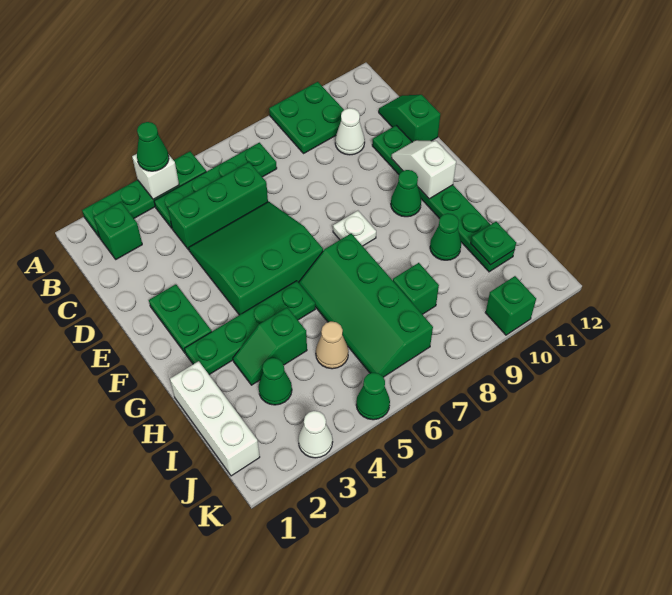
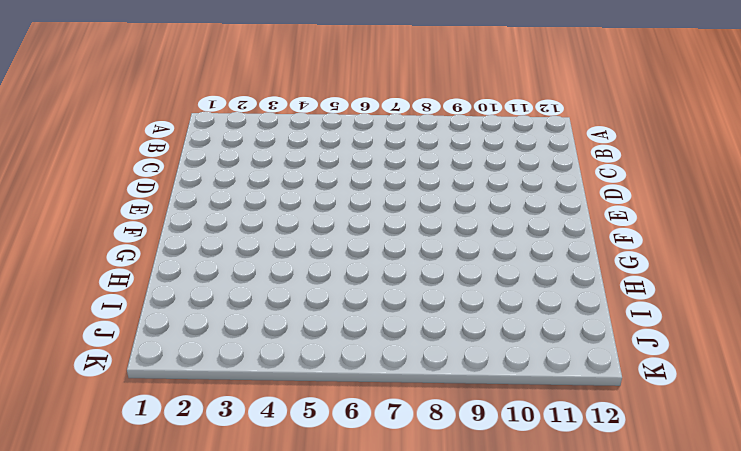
none -> green 1x4 plate [82,151,206,237]
none -> green 2x2 plate [269,82,344,154]
none -> green 1x1 brick [94,202,142,259]

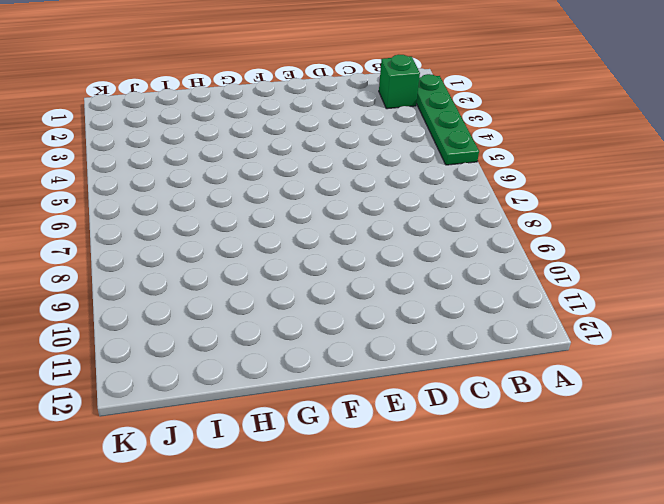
none -> green 2x2 plate [269,82,344,154]
none -> green 1x4 plate [154,143,277,228]
none -> green 1x3 brick [168,162,268,250]

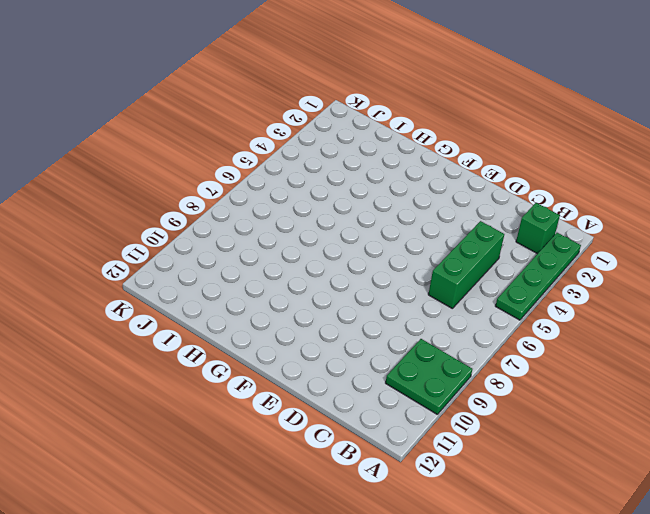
none -> green 1x4 plate [154,143,277,228]
none -> white 1x1 cone [335,108,365,155]
none -> green 1x2 slope [379,95,440,142]

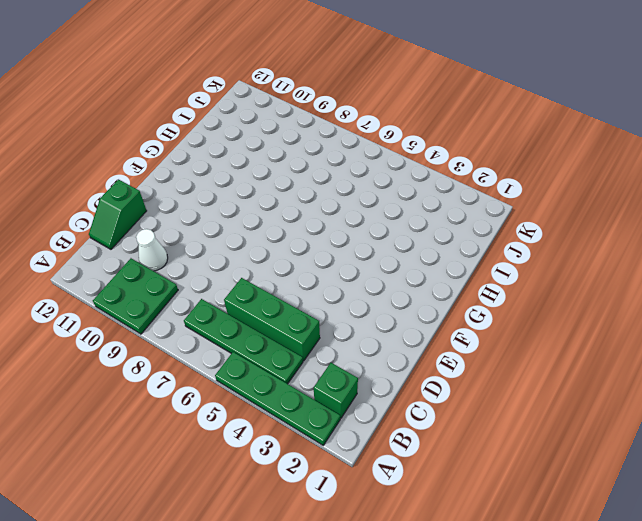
none -> green 3x3 slope [189,202,323,315]
none -> green 1x6 plate [372,125,515,272]
none -> green 1x2 plate [149,284,212,353]

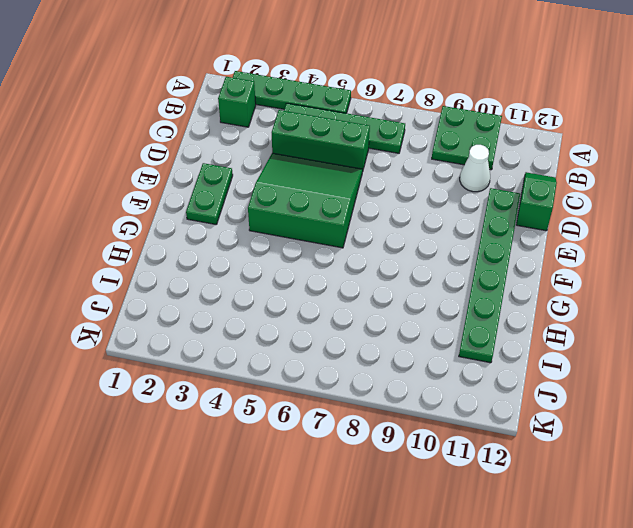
none -> white 1x1 plate [333,211,376,246]
none -> green 1x1 cone [391,170,421,217]
none -> green 1x4 plate [185,281,315,375]

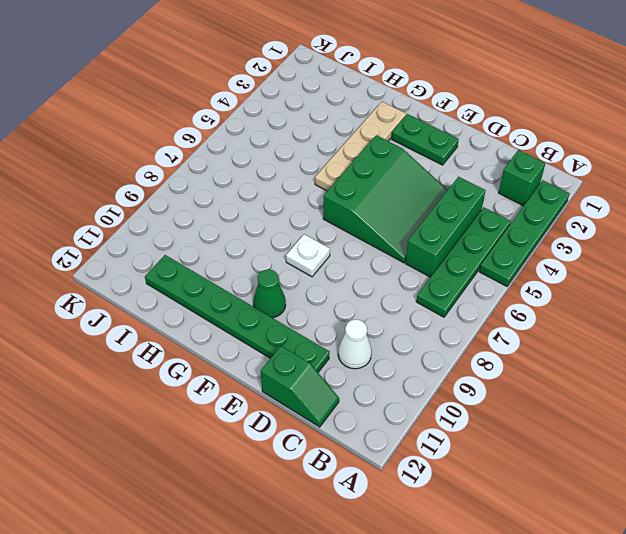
tan 1x4 plate [315,102,406,191] -> green 1x4 plate [185,281,315,375]
none -> green 2x2 plate [269,82,344,154]
none -> green 2x4 slope [299,233,433,377]
none -> white 1x3 brick [170,361,260,476]

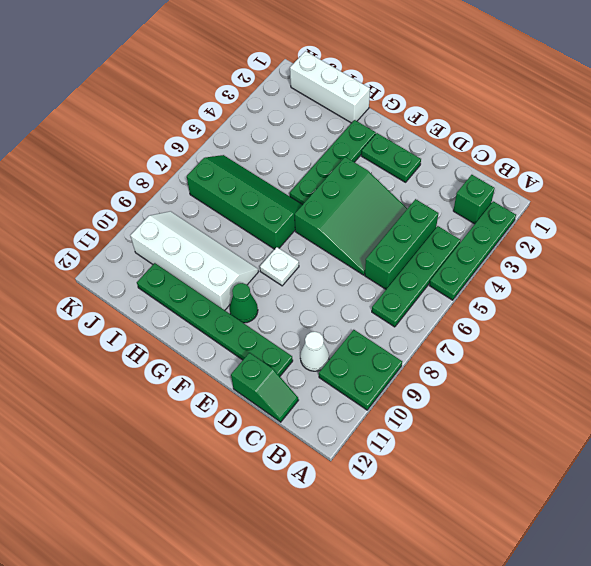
white 2x4 slope [131,211,258,310] -> green 1x1 cone [430,213,461,260]
none -> green 1x2 slope [233,307,307,385]
none -> green 1x1 cone [259,358,292,405]
none -> tan 1x1 cone [316,322,349,369]

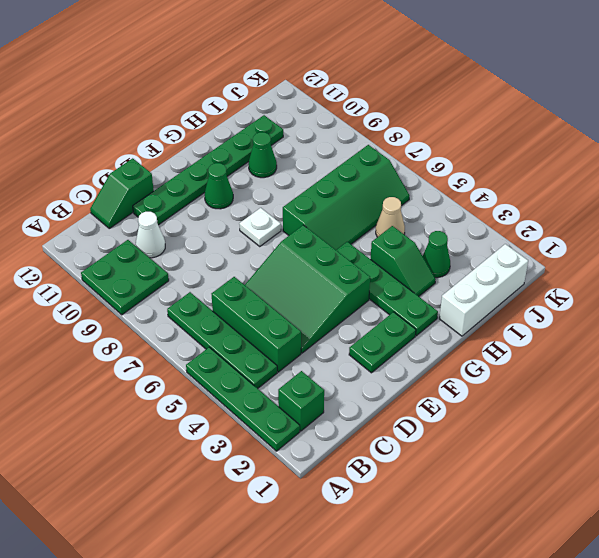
none -> green 1x1 brick [393,263,439,314]
none -> white 1x1 cone [298,411,333,458]
none -> green 1x1 cone [356,373,390,420]

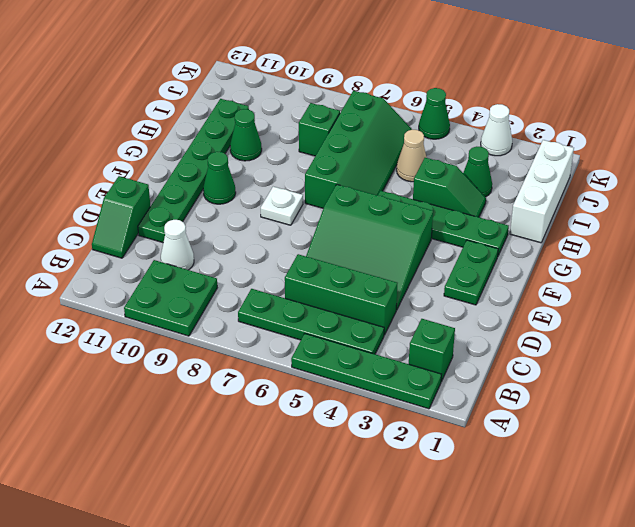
none -> green 1x1 brick [485,276,536,335]
none -> white 1x1 brick [132,154,179,199]
none -> white 1x2 slope [391,140,456,199]

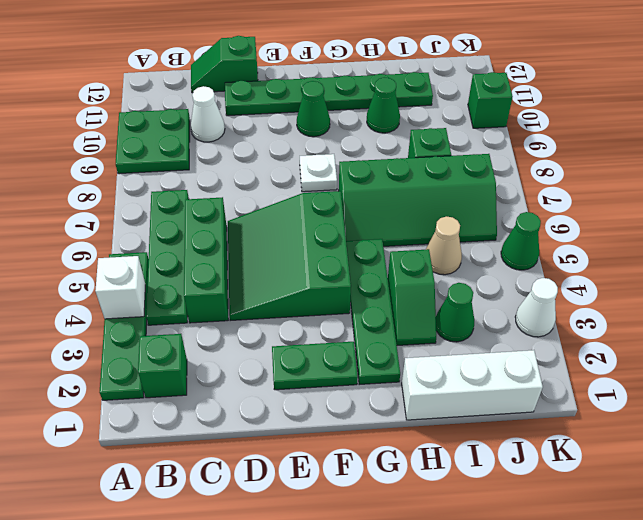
none -> white 1x2 slope [391,140,456,199]
none -> green 1x1 plate [471,222,516,265]
none -> green 1x1 cone [137,122,169,171]

